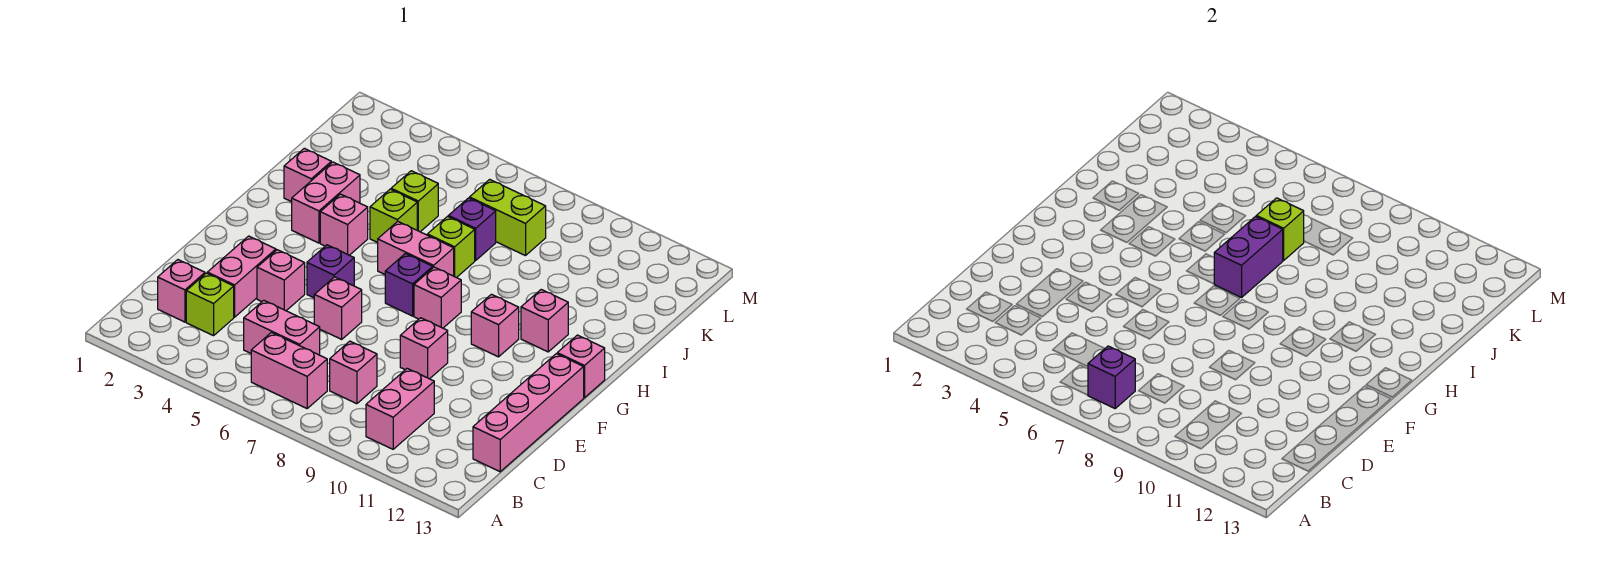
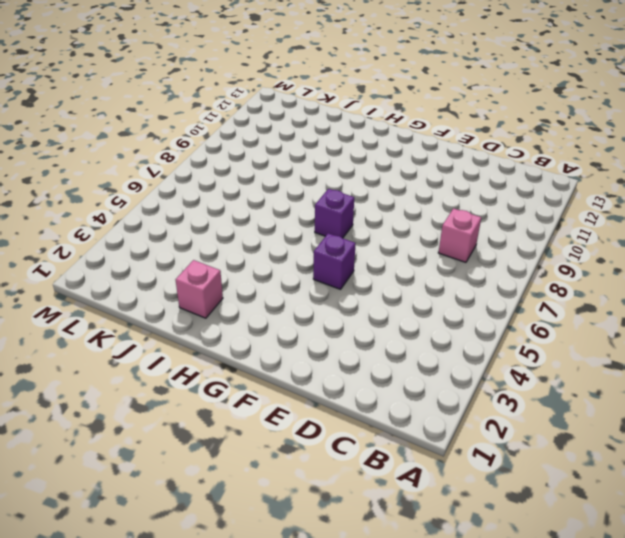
none -> pink 1x2 brick [251,333,327,408]
none -> pink 1x2 brick [366,368,434,449]
none -> pink 1x1 brick [158,260,205,322]

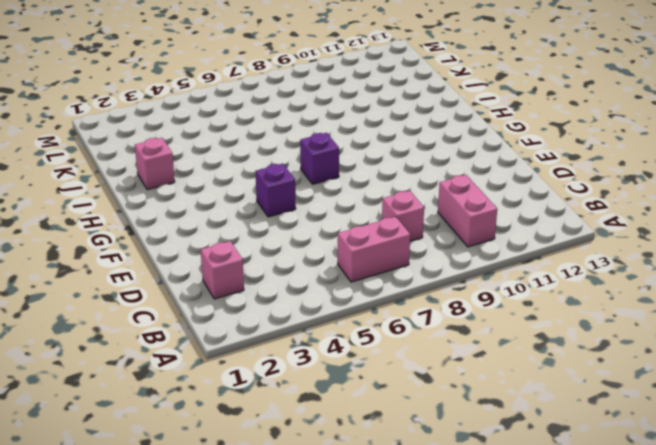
none -> lime 1x1 brick [186,273,234,336]
none -> pink 1x2 brick [244,300,320,355]
none -> pink 1x4 brick [473,354,584,472]

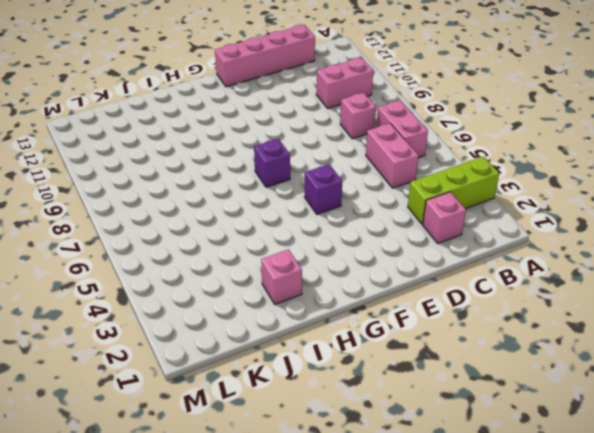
lime 1x3 brick [408,157,499,224] -> lime 1x1 brick [186,273,234,336]
none -> pink 1x2 brick [207,236,276,317]
none -> pink 1x1 brick [257,250,305,311]
none -> pink 1x1 brick [314,277,362,339]

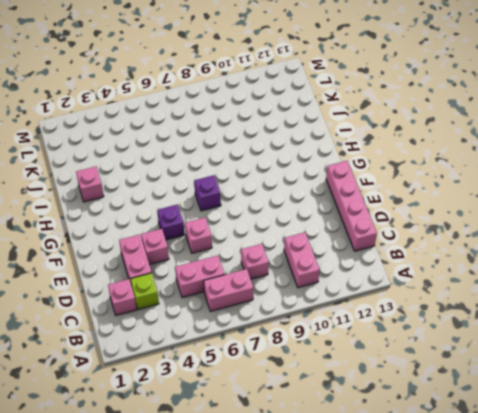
none -> pink 1x1 brick [400,318,448,379]
none -> pink 1x1 brick [414,267,461,328]
none -> pink 1x1 brick [471,294,519,357]

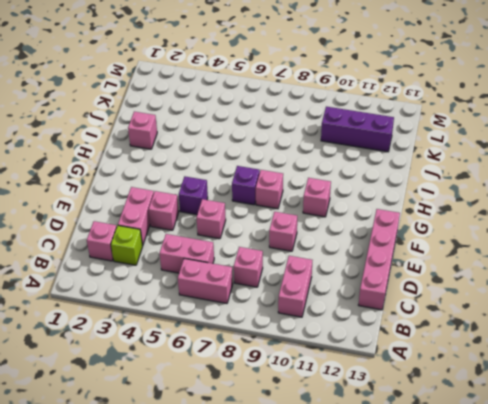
purple 1x3 brick [321,107,394,152] -> none
none -> pink 1x1 brick [557,335,605,398]
none -> pink 1x2 brick [292,162,360,243]
none -> pink 1x1 brick [320,194,368,255]

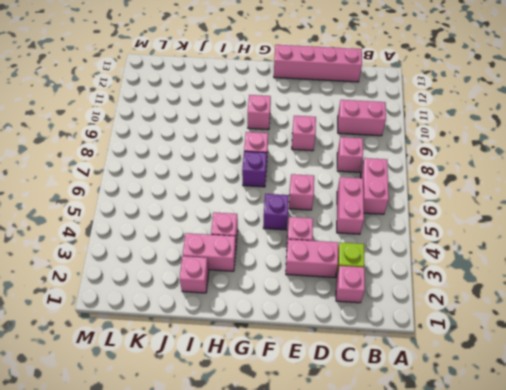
none -> pink 1x1 brick [557,335,605,398]
none -> pink 1x2 brick [378,221,454,276]
none -> pink 1x1 brick [521,290,568,352]

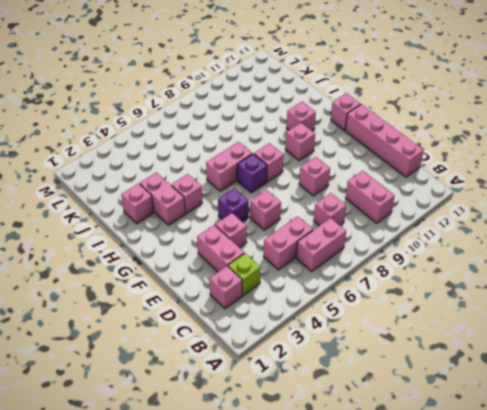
none -> lime 1x1 brick [370,189,417,243]
none -> lime 1x1 brick [427,217,475,278]
none -> lime 1x1 brick [391,171,438,232]

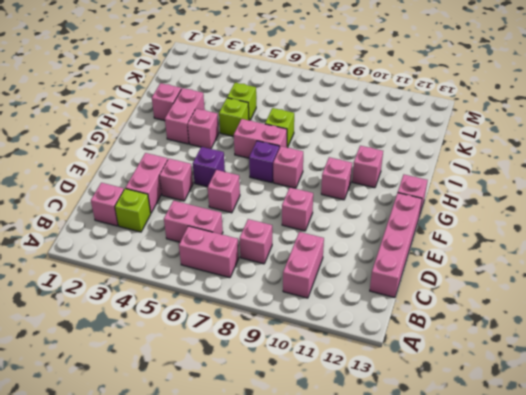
none -> purple 1x1 brick [448,198,496,260]
none -> lime 1x2 brick [470,179,546,256]
none -> purple 1x1 brick [1088,346,1135,408]

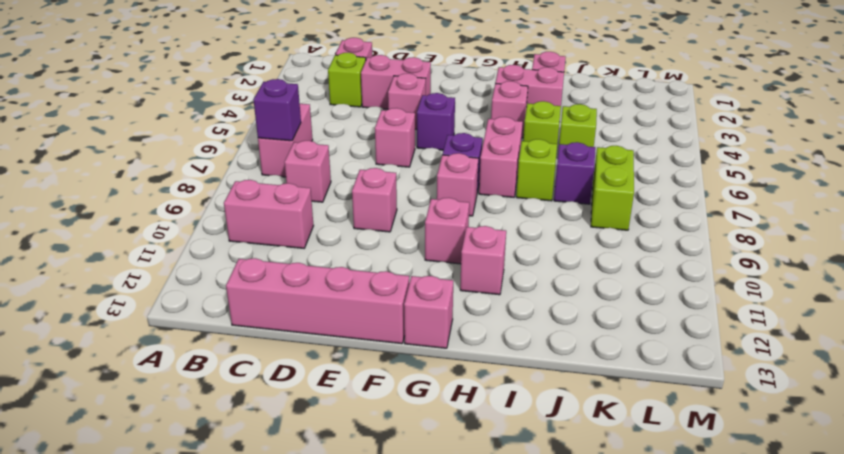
none -> pink 1x2 brick [244,300,320,355]
none -> purple 1x2 brick [1214,217,1283,297]
none -> lime 1x1 brick [1256,198,1304,260]

